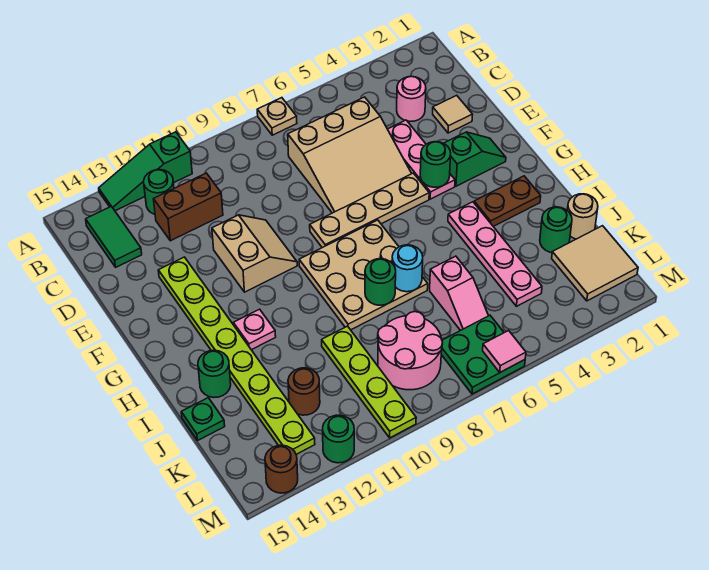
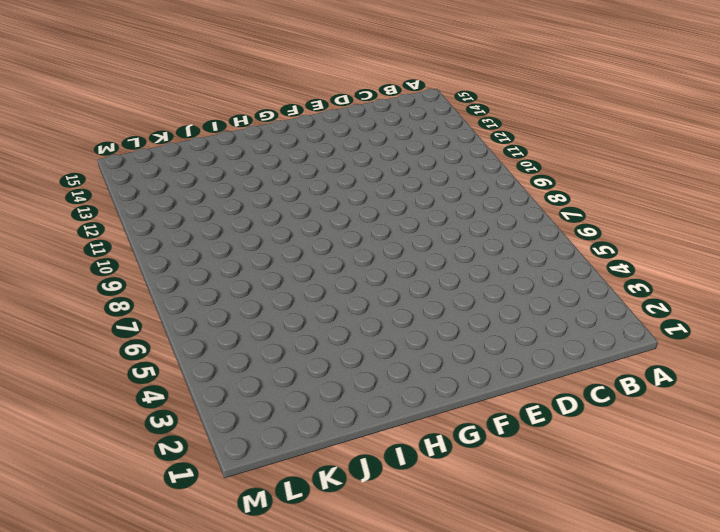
none -> tan 1x1 plate [257,98,297,135]
none -> green 1x3 slope [99,132,192,211]
none -> green 1x1 round brick [144,170,174,214]
none -> green 1x2 tile [86,206,142,267]

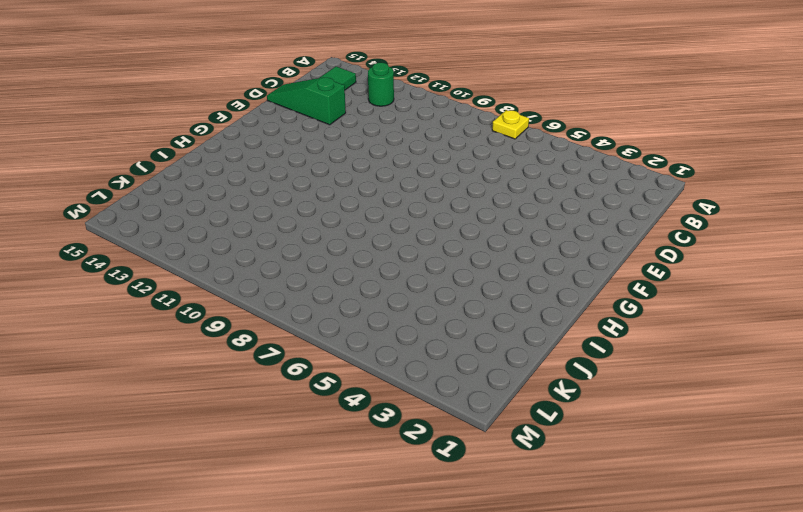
yellow 1x1 plate [492,110,529,139] -> tan 1x1 plate [257,98,297,135]
green 1x3 slope [267,77,346,125] -> green 1x3 slope moved to [99,132,192,211]
none -> pink 1x1 round brick [397,76,426,121]
none -> tan 3x3 slope [288,97,412,213]
none -> brown 1x2 brick [154,173,223,241]
none -> tan 1x1 tile [433,95,473,133]

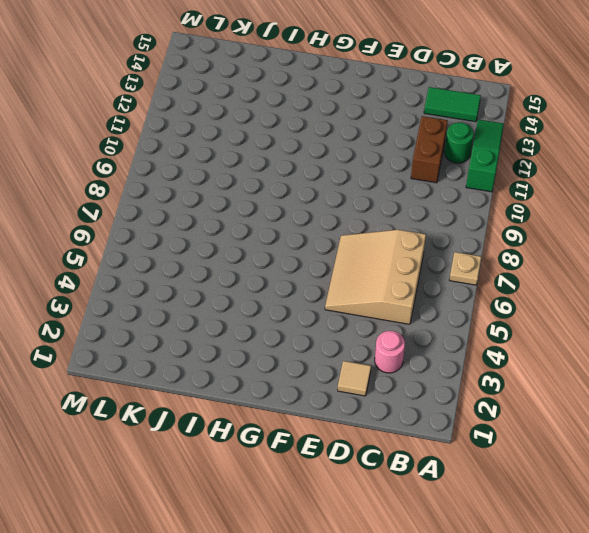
none -> pink 1x3 plate [388,120,455,199]
none -> tan 2x2 slope [212,215,297,292]
none -> lime 1x8 plate [158,257,315,454]
none -> green 1x2 slope [444,132,506,186]

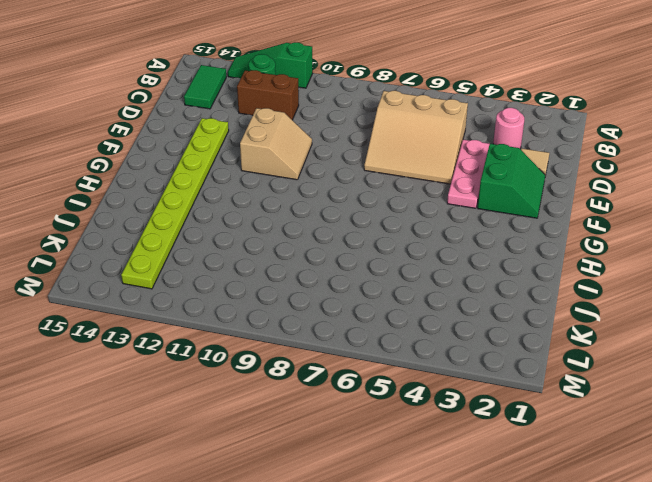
green 2x2 slope [478,144,545,218] -> green 1x2 slope [444,132,506,186]
none -> tan 1x1 plate [257,98,297,135]
none -> tan 1x4 plate [310,173,429,248]
none -> tan 3x3 plate [299,220,428,330]
none -> brown 1x2 plate [474,176,541,226]

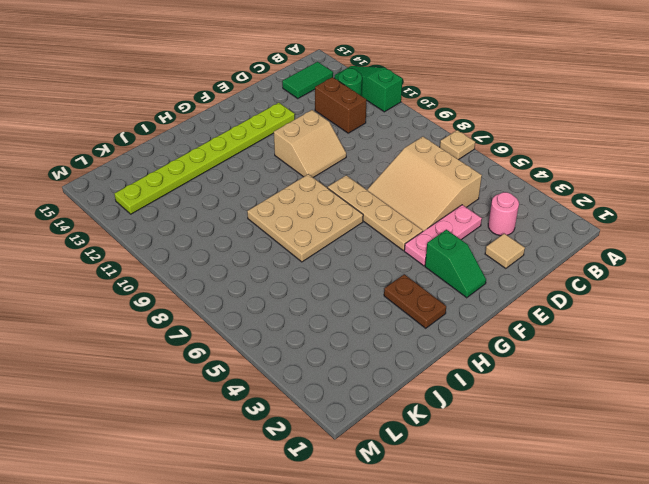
none -> pink 1x4 plate [448,202,542,306]
none -> pink 1x1 plate [233,309,276,350]
none -> green 1x1 round brick [198,350,231,398]
none -> tan 1x1 round brick [567,194,598,239]

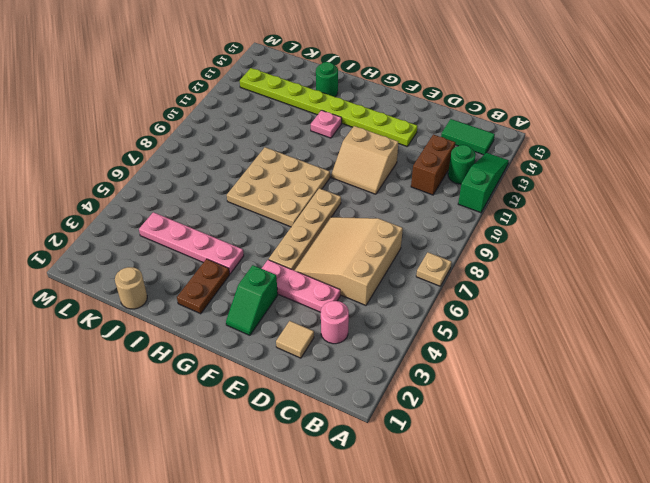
none -> green 1x1 round brick [540,207,572,253]
none -> pink 1x2 slope [430,256,488,331]
none -> lime 1x4 plate [322,326,416,438]
none -> green 1x1 plate [181,398,225,441]

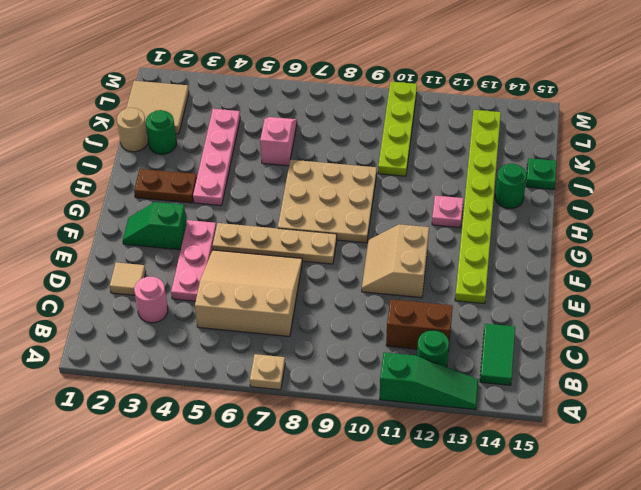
none -> pink 2x2 round brick [378,312,443,390]
none -> brown 1x1 round brick [288,368,320,415]
none -> green 2x2 plate [441,315,525,394]
none -> green 1x1 round brick [323,415,354,463]

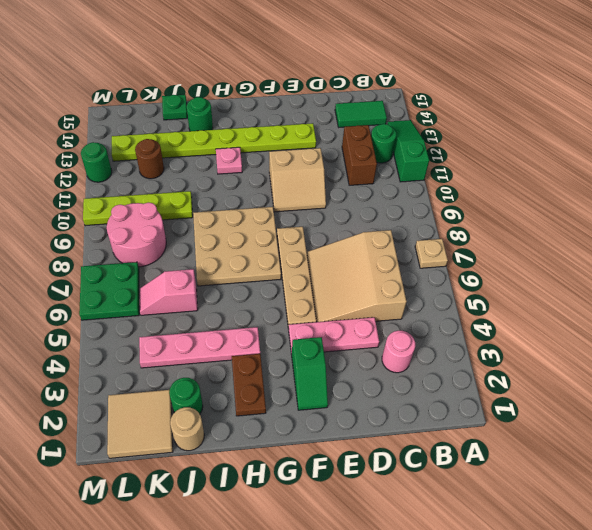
none -> tan 1x1 tile [433,95,473,133]
none -> brown 1x1 round brick [265,445,298,493]
none -> green 1x1 round brick [420,142,451,187]
none -> cyan 1x1 round brick [392,245,423,292]

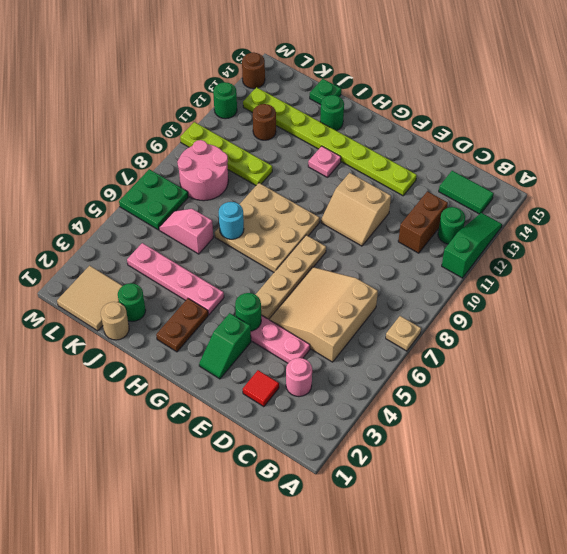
red 1x1 tile [243,370,279,407] -> tan 1x1 tile [433,95,473,133]
none -> green 1x1 round brick [365,259,396,305]
none -> pink 1x1 tile [483,331,526,372]

